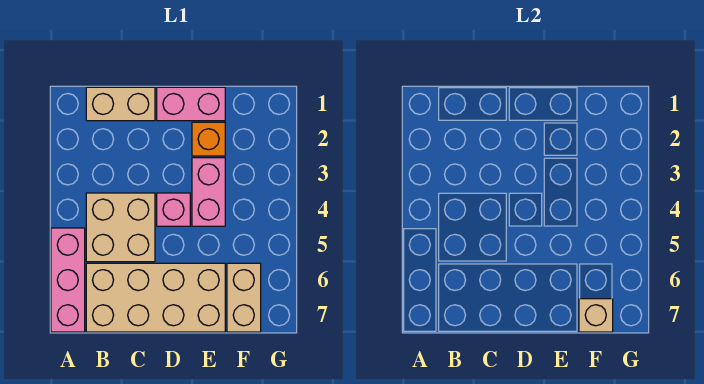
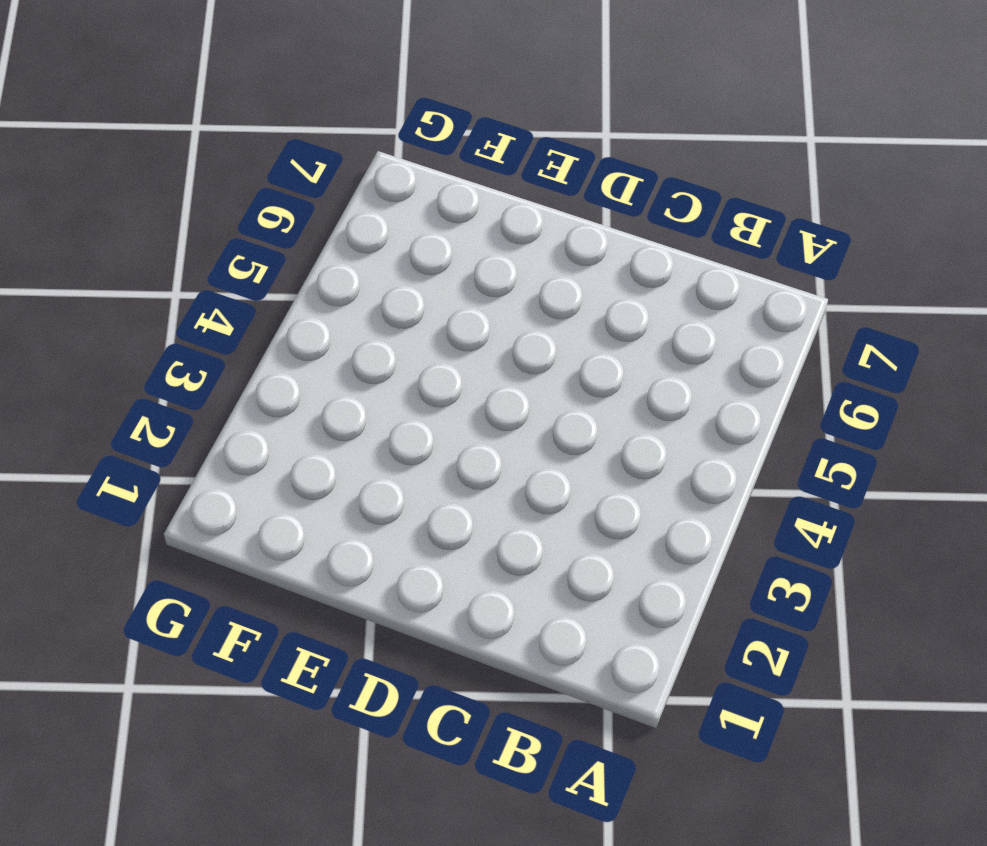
none -> pink 1x3 brick [51,228,85,332]
none -> tan 1x2 brick [86,87,155,121]

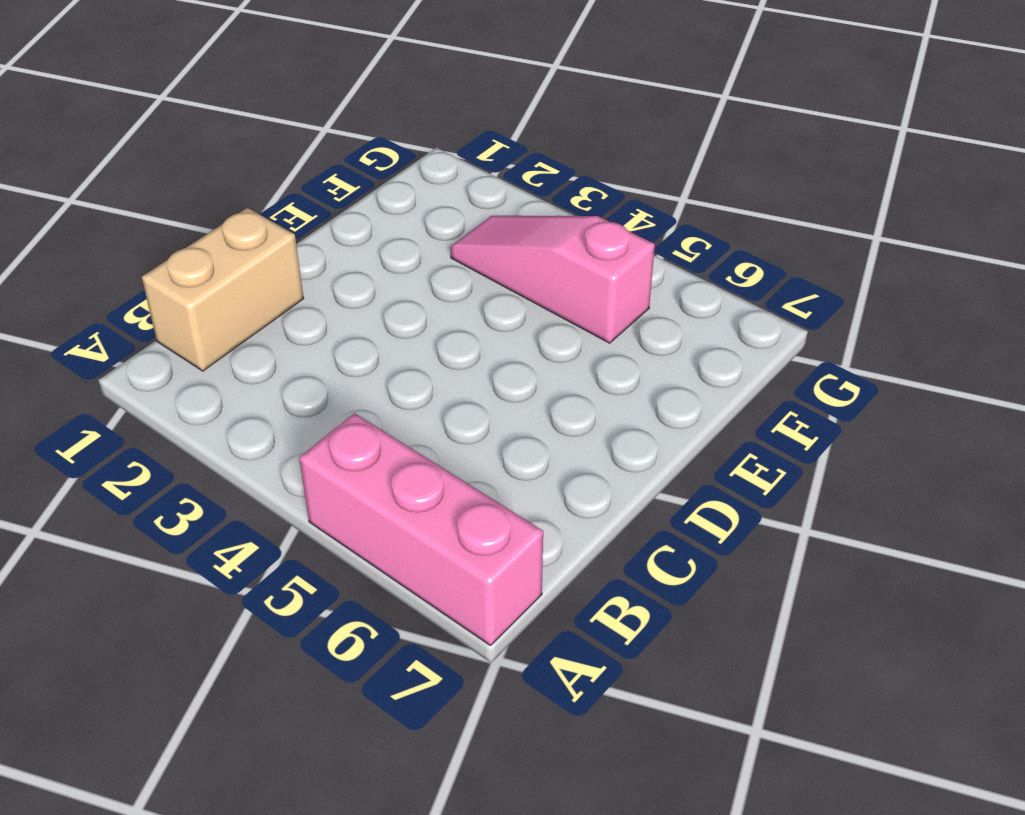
pink 1x3 slope [450,216,655,343] -> none
none -> tan 2x2 brick [86,193,155,262]
none -> tan 2x4 brick [86,263,225,332]

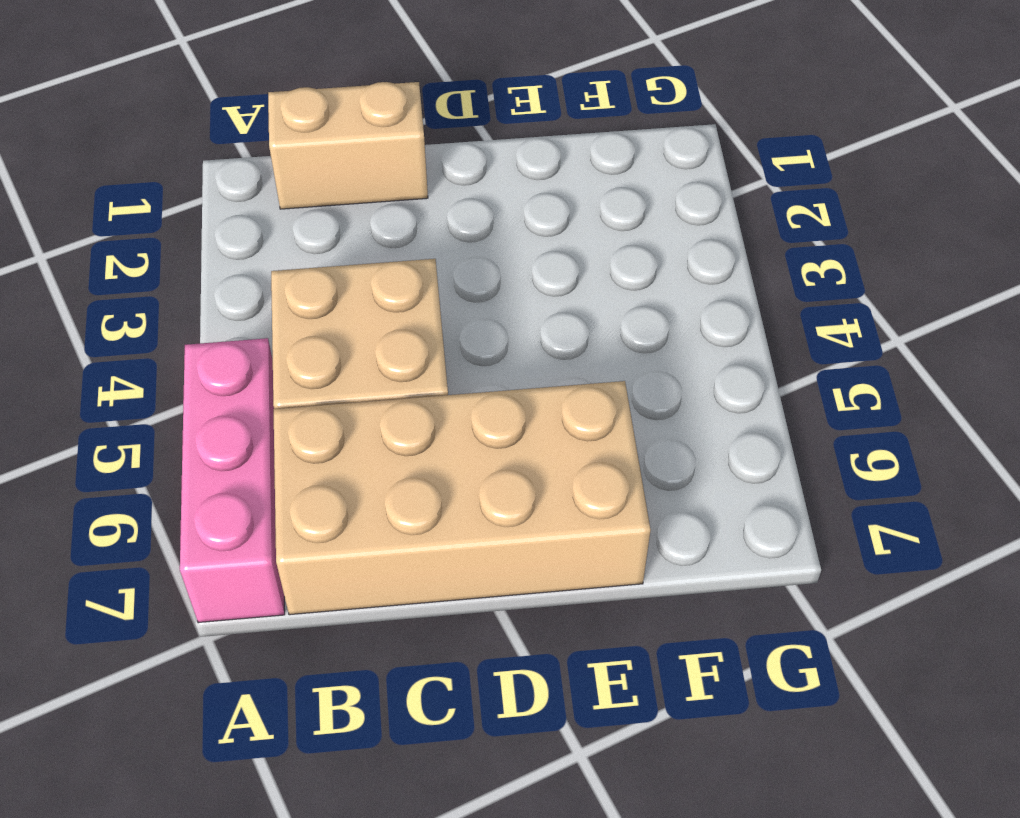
none -> pink 1x2 brick [157,87,225,121]
none -> pink 1x1 brick [157,193,190,226]

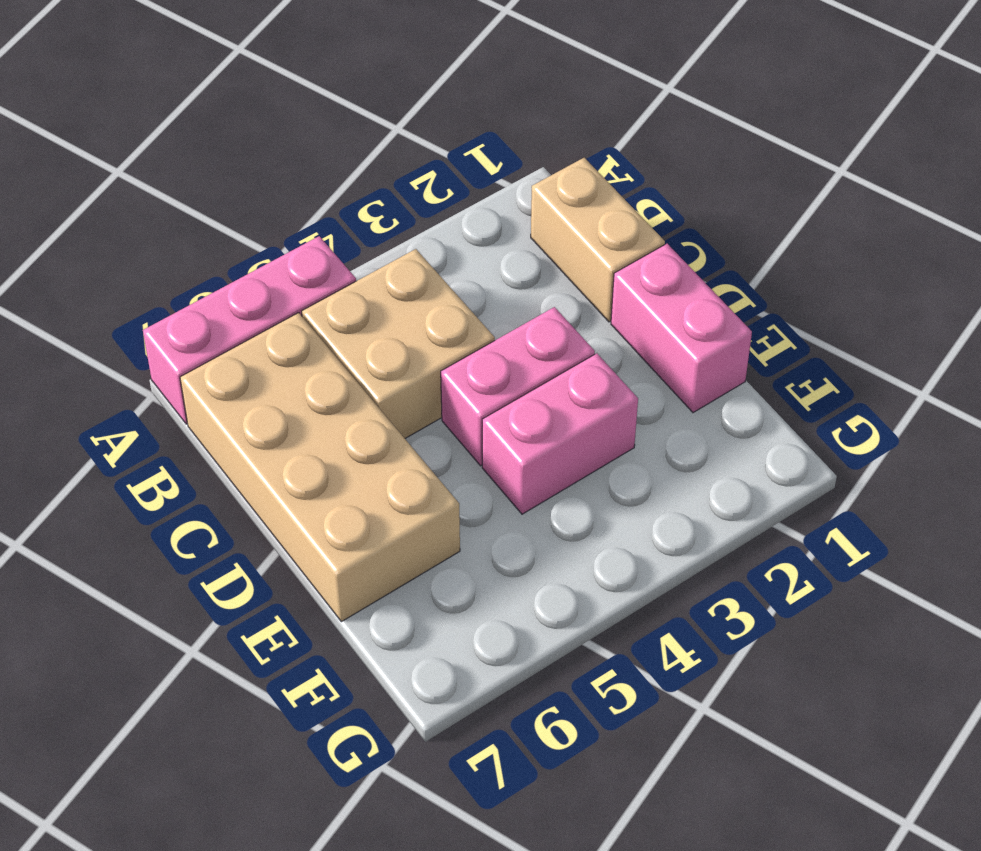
pink 1x2 brick [441,307,595,466] -> pink 1x1 brick [157,193,190,226]
none -> orange 1x1 brick [192,122,225,156]
none -> tan 1x2 brick [227,263,261,332]

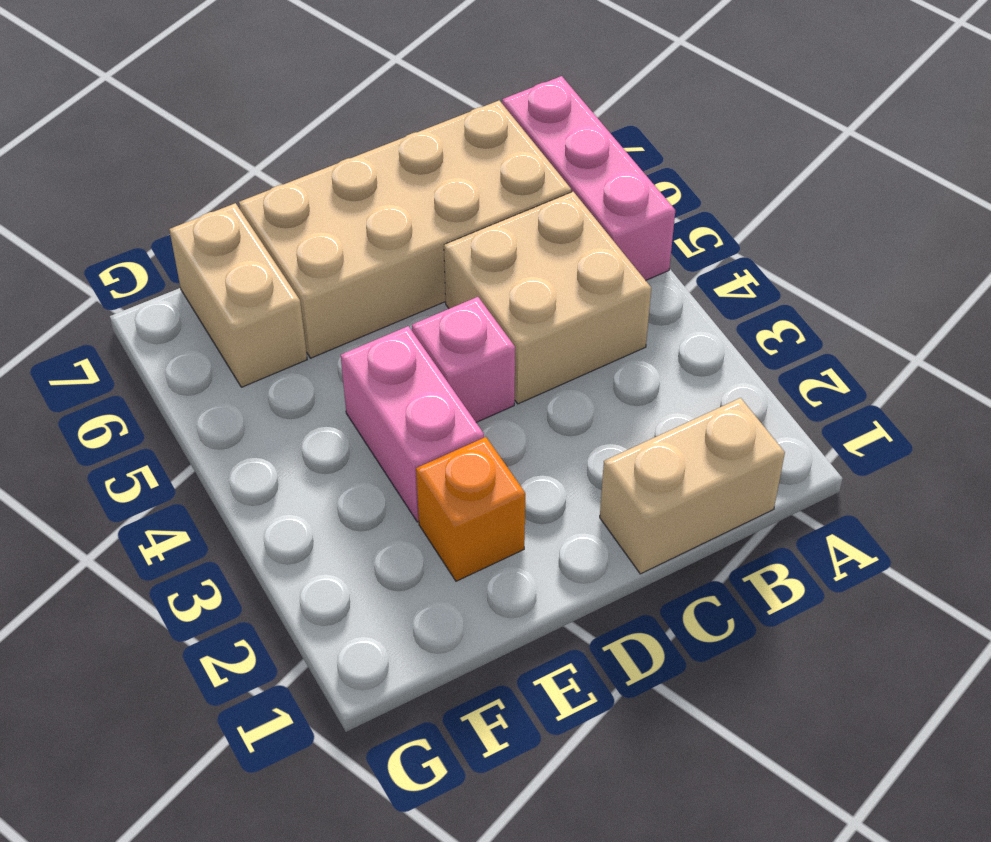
none -> pink 1x2 brick [157,87,225,121]
none -> tan 1x1 brick [579,299,613,332]

